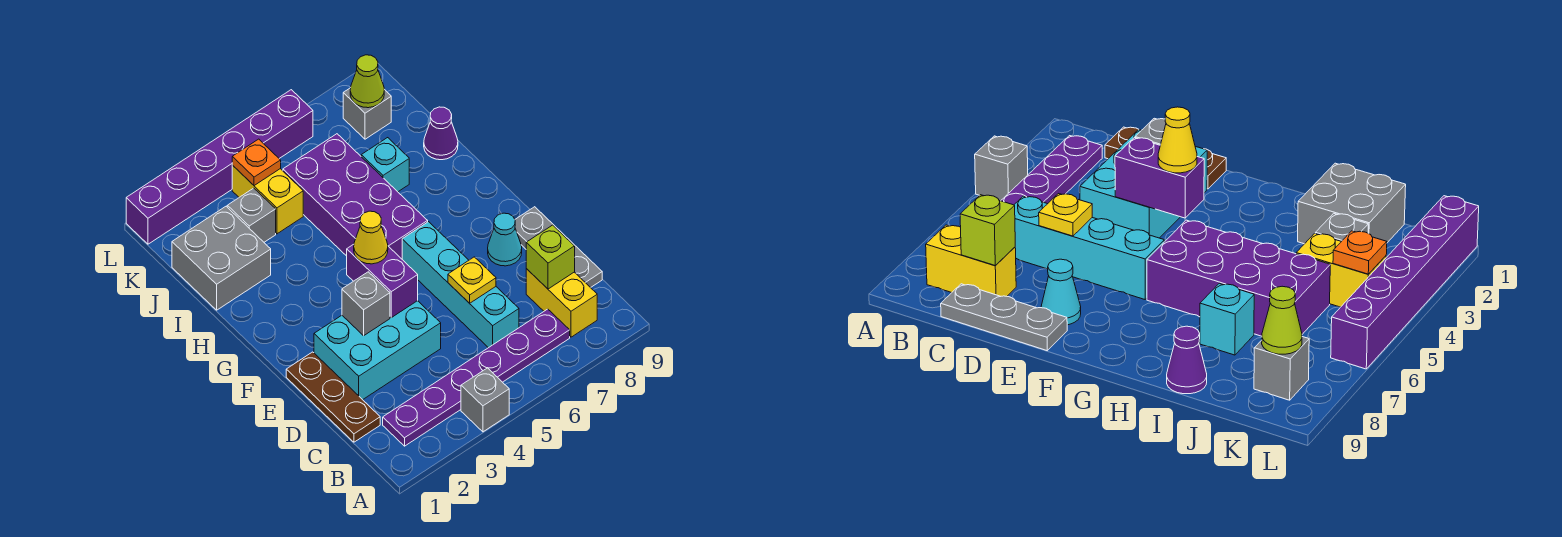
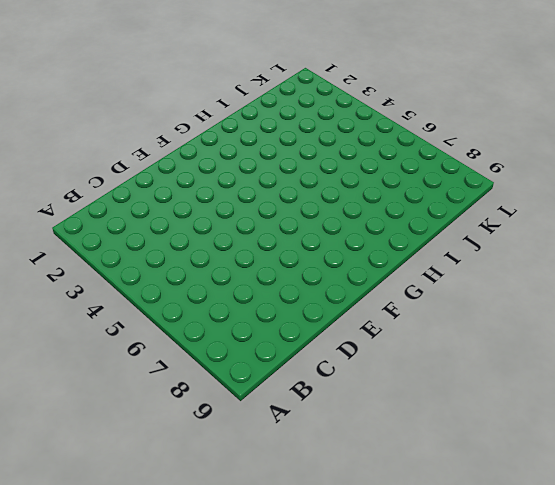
none -> grey 1x1 brick [461,368,509,432]
none -> purple 1x6 plate [383,309,570,446]
none -> yellow 1x2 brick [526,269,597,337]

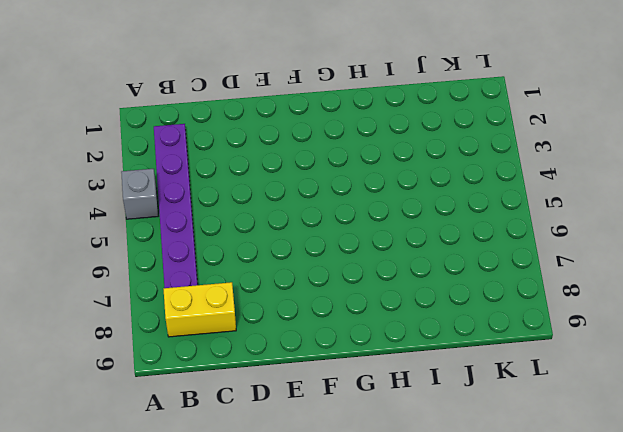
none -> brown 1x3 plate [286,352,380,442]
none -> cyan 1x4 brick [402,222,519,348]
none -> grey 1x3 plate [515,207,602,288]

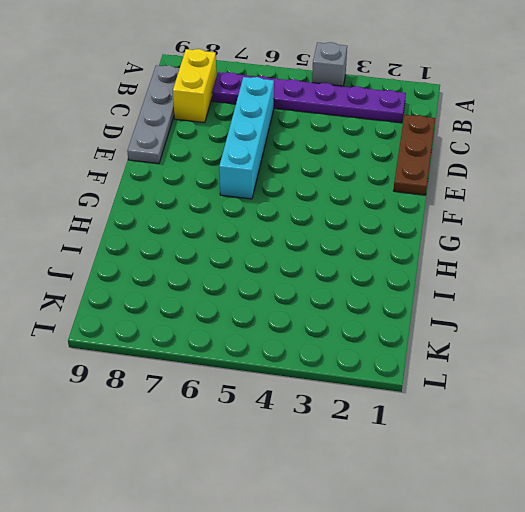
grey 1x4 plate [127,65,180,164] -> grey 1x3 plate [515,207,602,288]
none -> cyan 2x3 brick [314,301,441,400]
none -> cyan 1x1 cone [488,213,522,266]
none -> purple 2x4 brick [283,134,428,259]

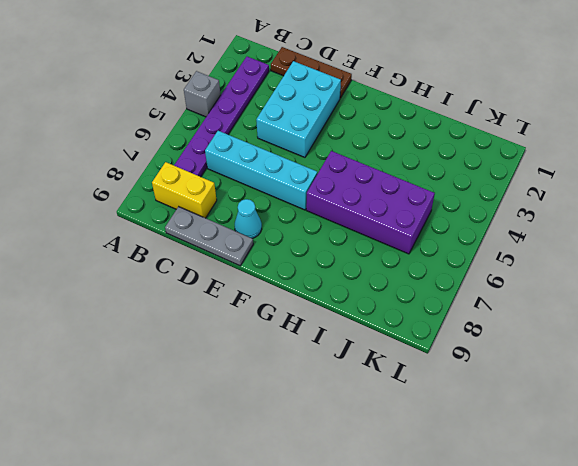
none -> grey 2x2 brick [172,206,271,310]
none -> cyan 1x1 brick [361,138,409,192]
none -> purple 1x1 cone [424,107,458,160]

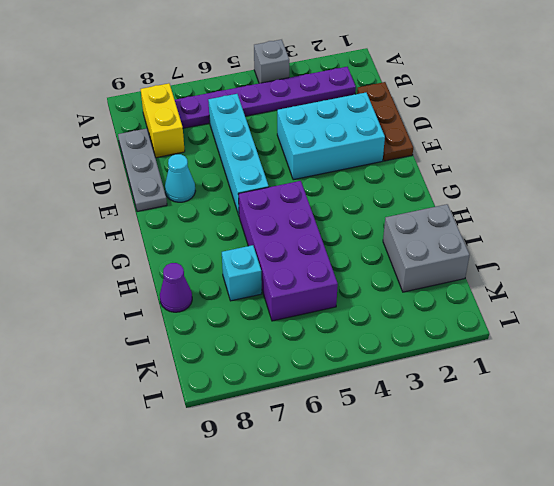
none -> grey 1x1 brick [227,188,276,242]
none -> yellow 1x2 brick [232,165,303,234]
none -> grey 1x1 brick [343,88,391,139]

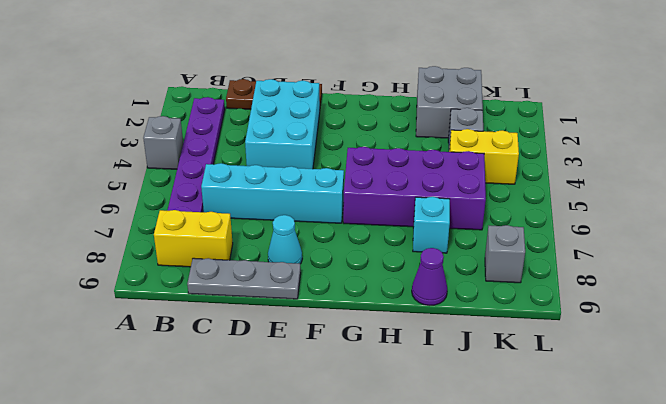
none -> purple 1x6 brick [126,90,313,244]
none -> lime 1x1 brick [526,225,575,289]
none -> yellow 1x1 plate [448,257,496,303]

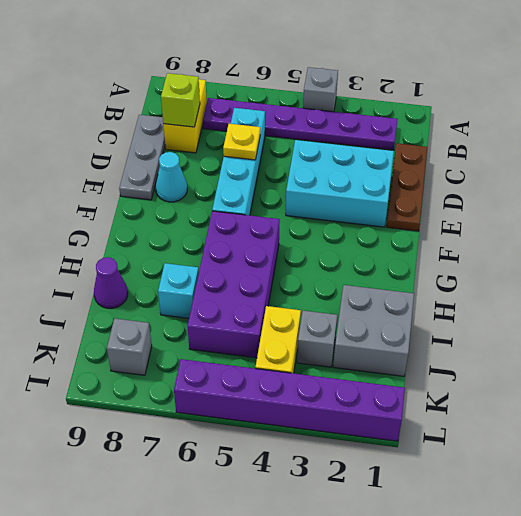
none -> grey 1x1 brick [342,272,390,336]
none -> purple 1x2 brick [347,244,418,317]
none -> orange 1x1 plate [232,139,281,186]

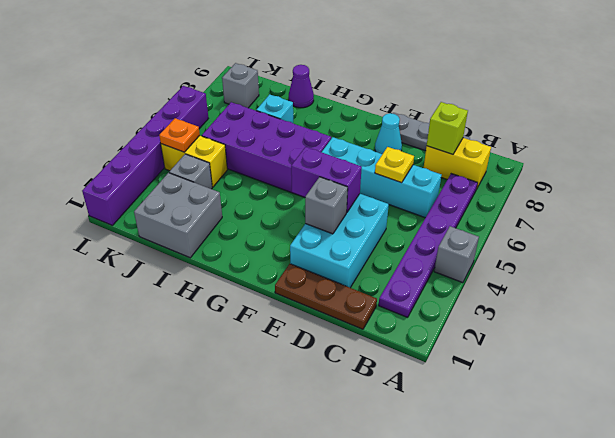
none -> lime 1x1 cone [350,55,384,108]
none -> yellow 1x1 cone [354,211,388,264]

